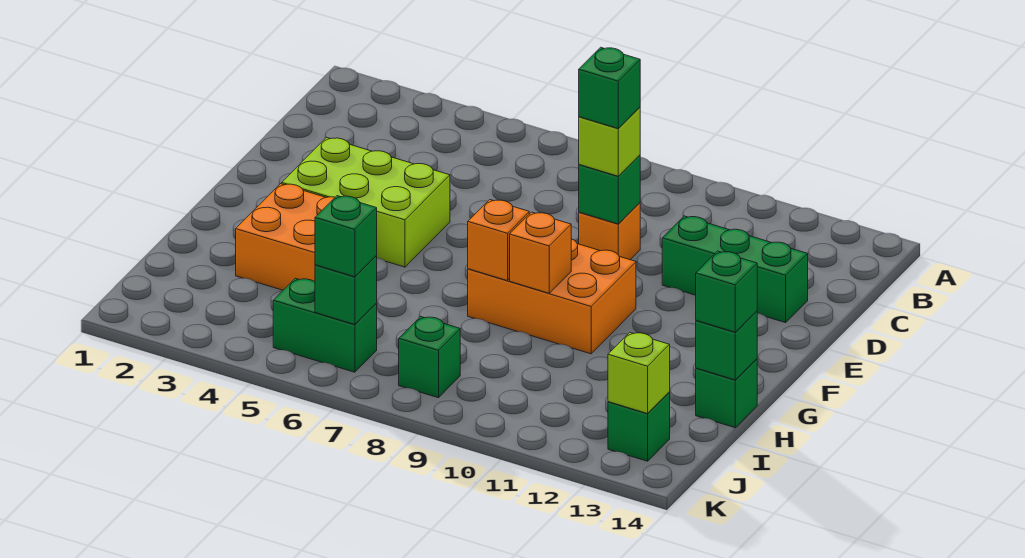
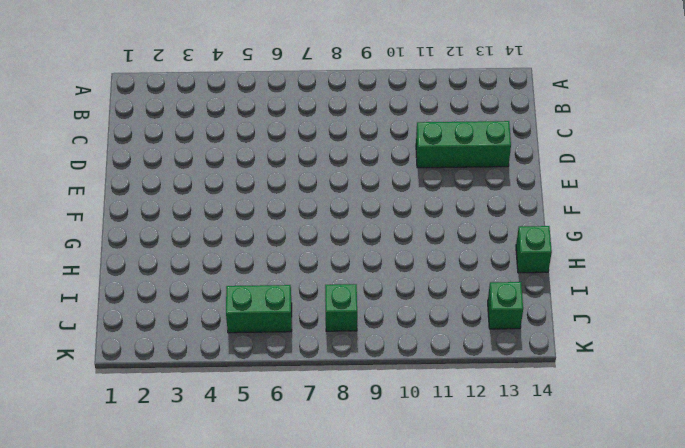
none -> orange 1x1 brick [579,203,640,260]
none -> lime 2x3 brick [282,137,450,267]
none -> orange 2x3 brick [468,239,636,354]

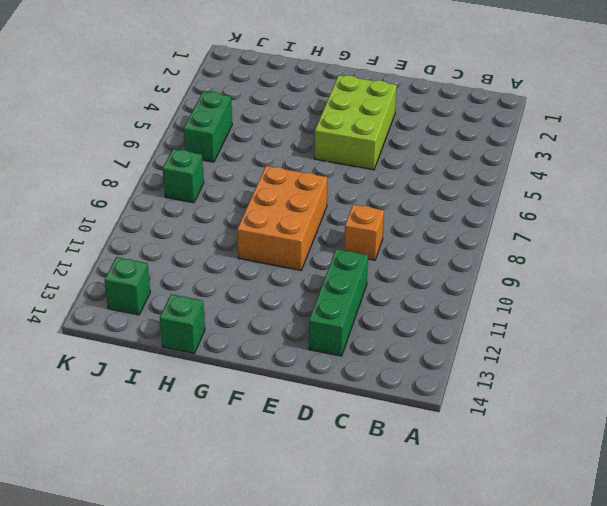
none -> orange 2x2 brick [236,184,335,290]
none -> green 1x1 brick [579,155,640,224]
none -> orange 1x1 brick [468,200,529,281]

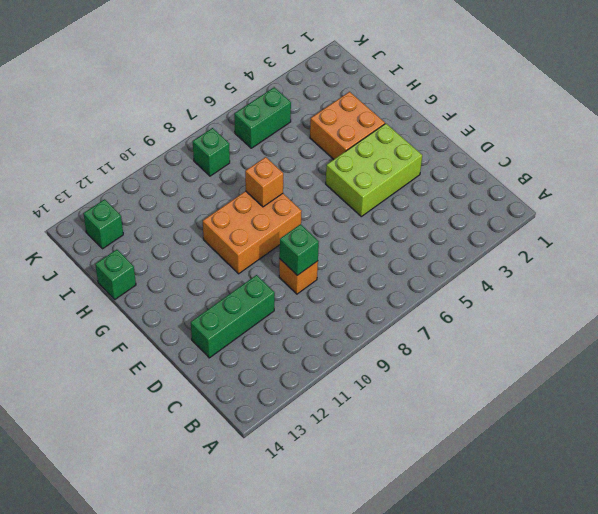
none -> orange 1x1 brick [510,212,571,293]
none -> green 1x1 brick [696,311,757,380]
none -> green 1x1 brick [315,256,377,325]

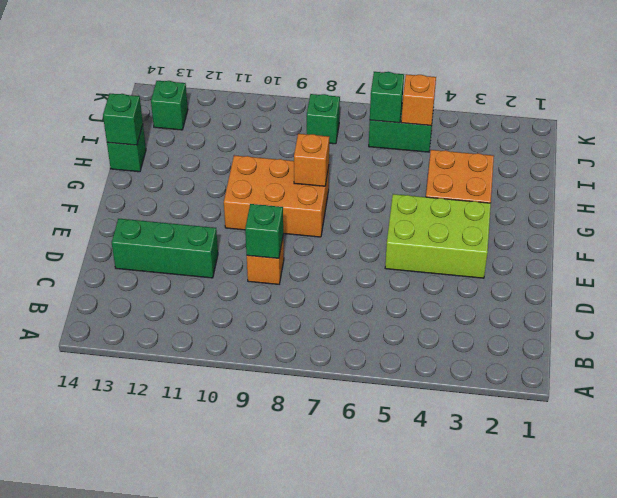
orange 1x1 brick [401,74,436,126] -> orange 1x1 brick moved to [510,212,571,293]
none -> lime 1x1 brick [608,333,670,413]
none -> lime 1x1 brick [579,107,640,176]
none -> green 1x1 brick [696,251,757,332]

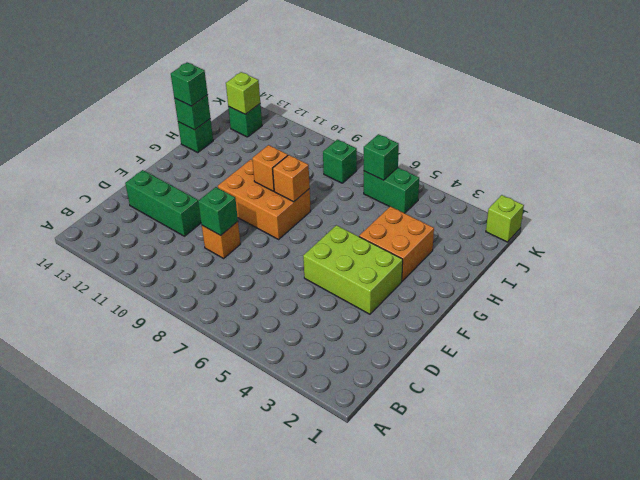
lime 1x1 brick [486,195,524,242] -> lime 1x1 brick moved to [579,107,640,176]
none -> green 1x1 brick [315,196,377,277]
none -> green 1x1 brick [579,47,640,129]

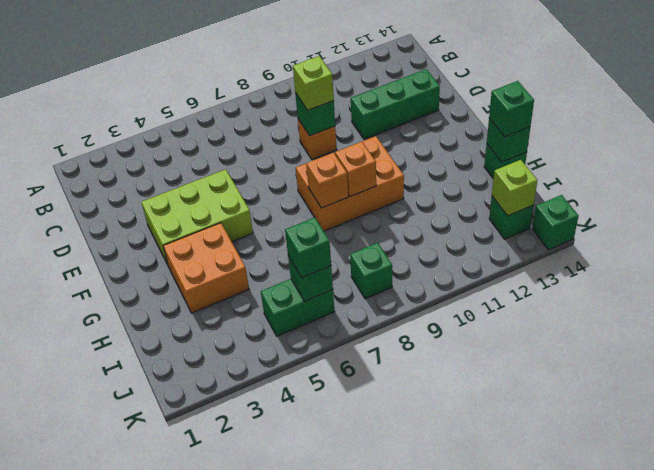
green 1x1 brick [532,195,578,250] -> green 1x1 brick moved to [579,47,640,129]

